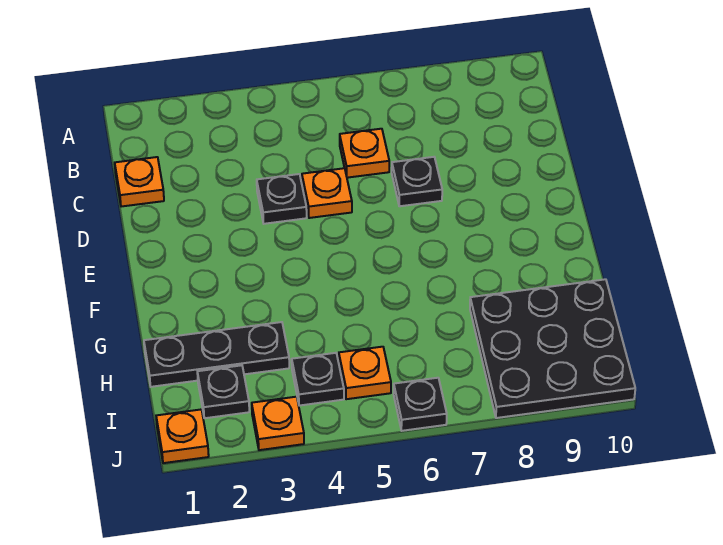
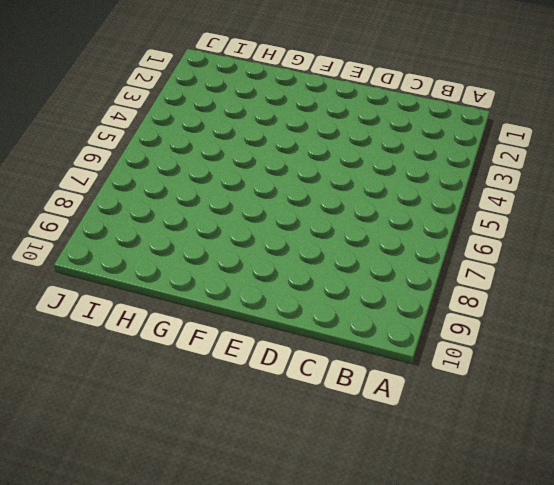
none -> orange 1x1 plate [115,157,164,207]
none -> orange 1x1 plate [340,129,389,178]
none -> black 1x1 plate [257,174,307,224]

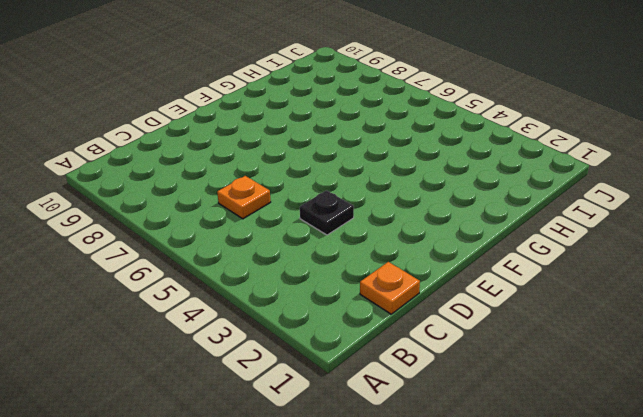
none -> orange 1x1 plate [302,168,352,218]
none -> black 1x1 plate [392,157,442,206]
none -> black 1x3 plate [144,322,289,387]

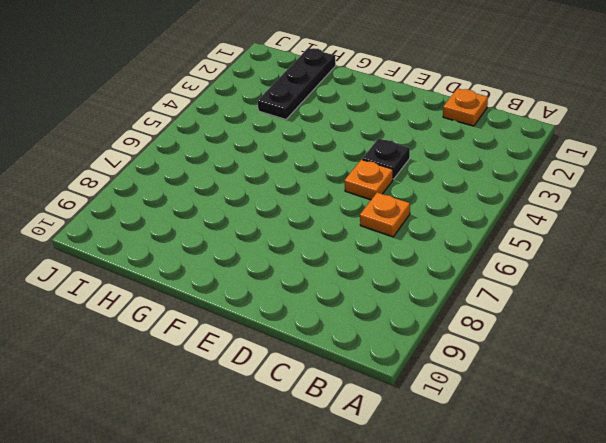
none -> black 1x1 plate [392,157,442,206]
none -> black 3x3 plate [470,279,635,418]
none -> black 1x1 plate [197,365,249,418]

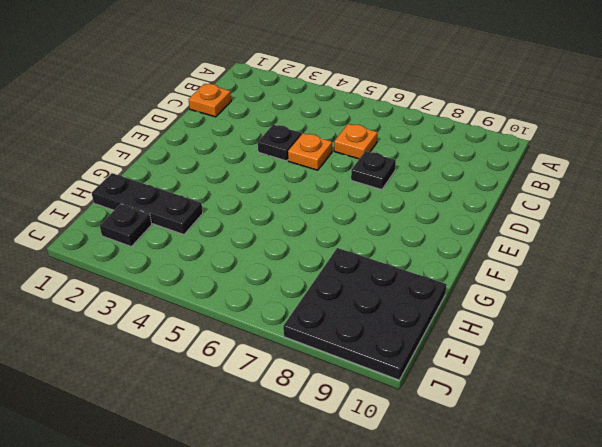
none -> black 1x1 plate [292,353,344,406]
none -> orange 1x1 plate [339,347,391,399]
none -> orange 1x1 plate [156,410,209,463]

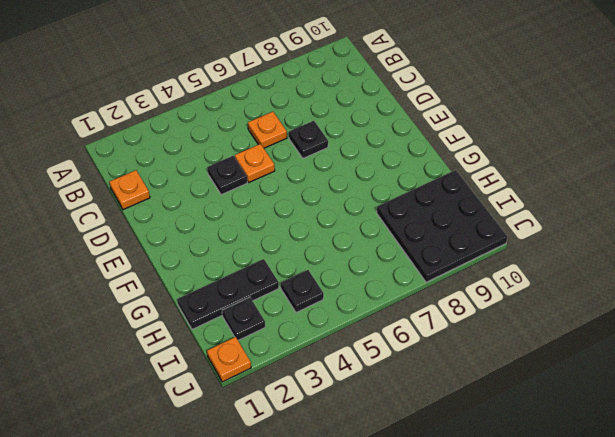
none -> orange 1x1 plate [339,347,391,399]
none -> orange 1x1 plate [252,397,304,450]
none -> black 1x1 plate [394,378,447,431]

